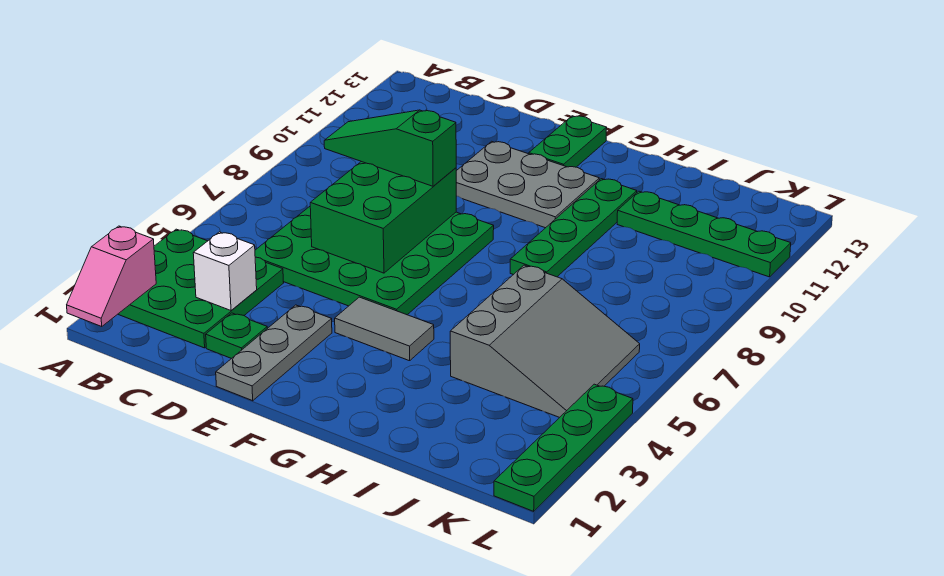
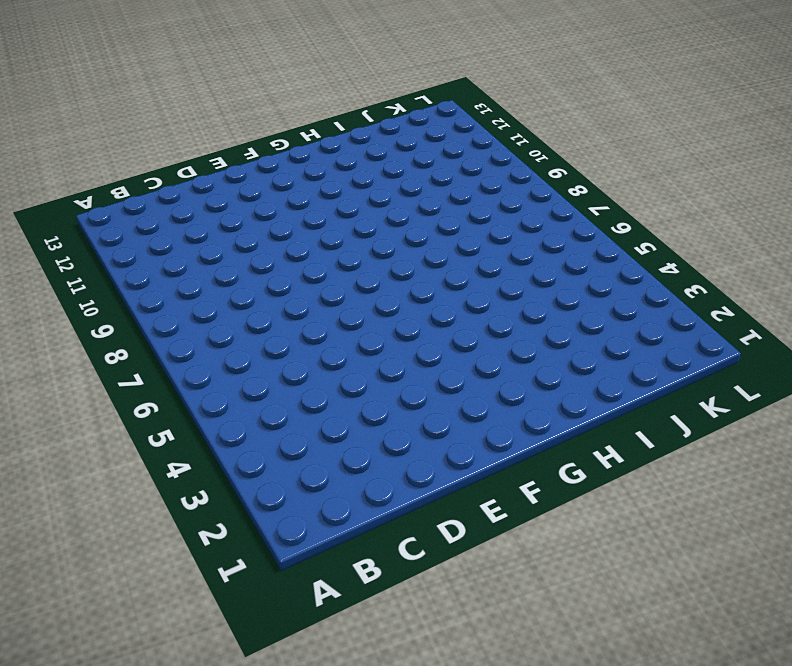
none -> green 3x3 plate [118,229,283,348]
none -> green 4x4 plate [255,207,494,315]
none -> green 1x1 plate [206,313,267,359]

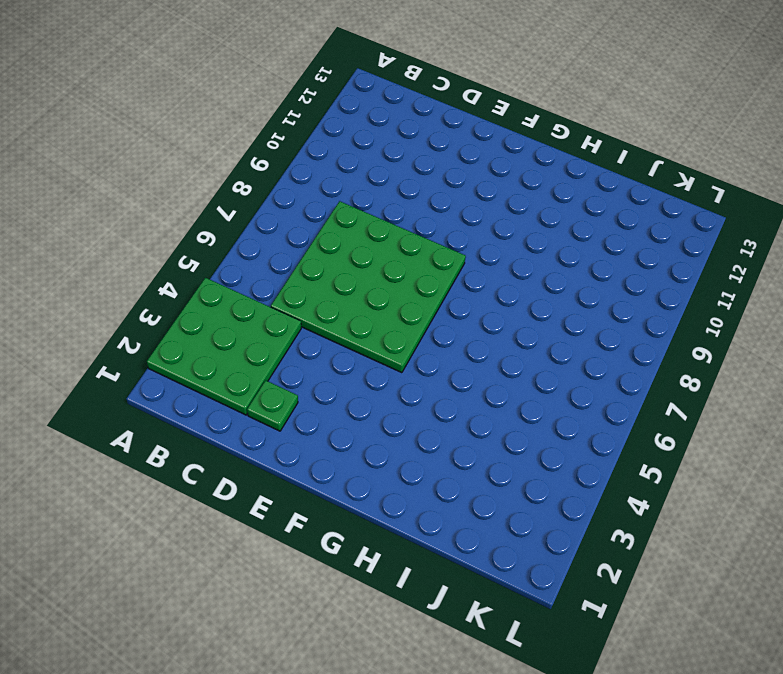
none -> grey 1x3 plate [216,305,332,401]
none -> grey 2x3 plate [456,141,599,228]
none -> grey 1x2 tile [335,297,434,361]

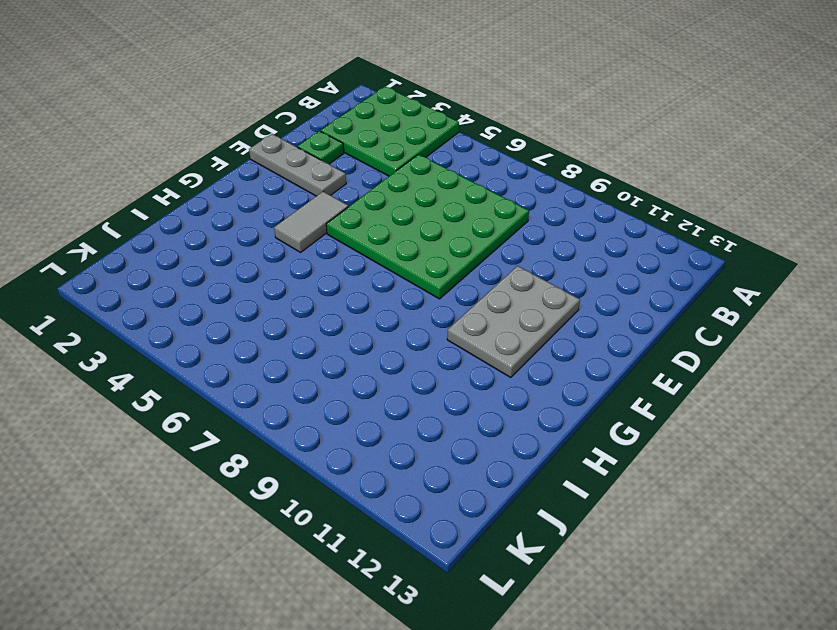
none -> green 1x2 plate [529,116,607,167]
none -> green 1x4 plate [510,179,637,277]
none -> grey 3x3 slope [450,265,640,418]

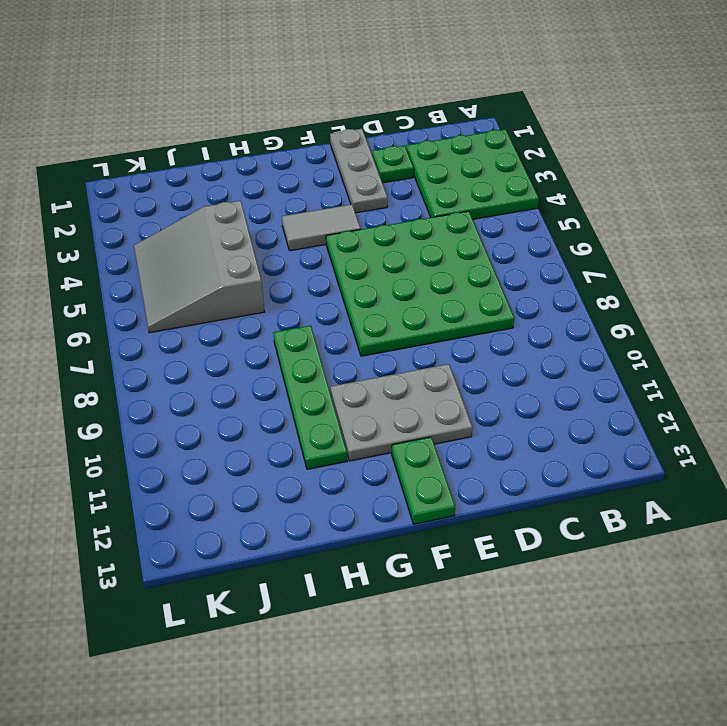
none -> green 1x4 plate [617,191,791,277]
none -> green 1x4 plate [494,384,633,511]
none -> pink 1x2 slope [67,226,156,327]

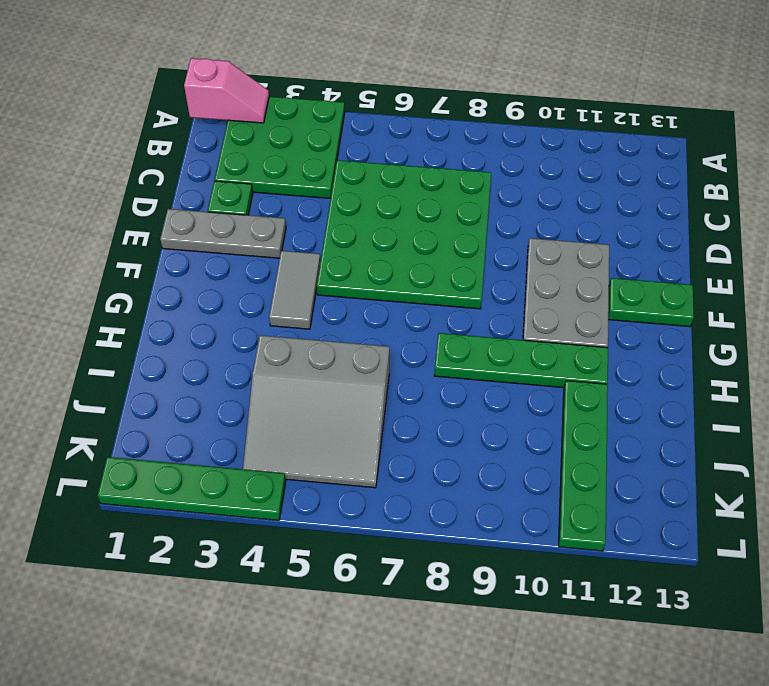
pink 1x2 slope [184,58,269,123] -> pink 1x2 slope turned to [67,226,156,327]
none -> white 1x1 brick [193,232,257,310]
none -> green 2x3 brick [310,162,456,273]
none -> green 1x3 slope [324,110,456,186]

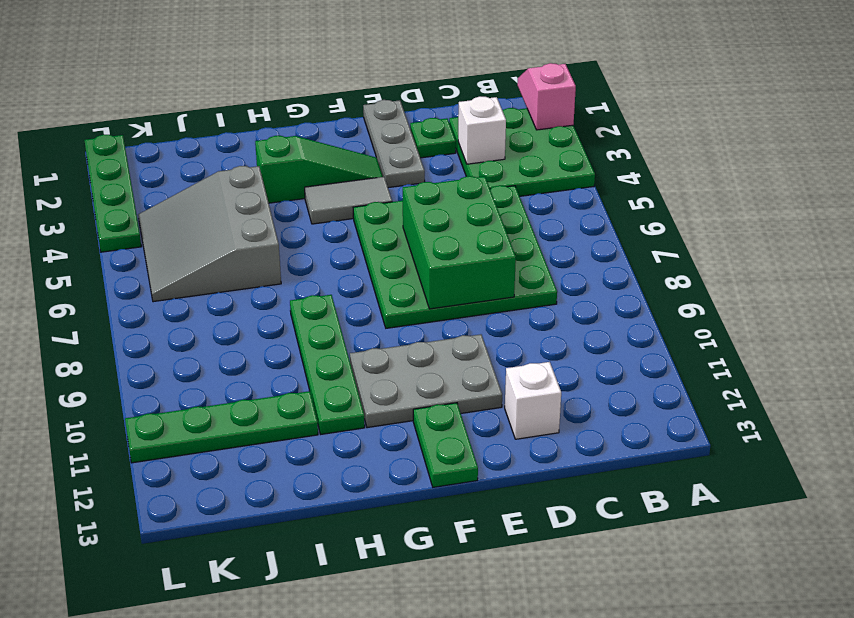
white 1x1 brick [505,362,561,439] -> none
green 1x3 slope [255,136,383,203] -> green 1x3 slope moved to [324,110,456,186]

